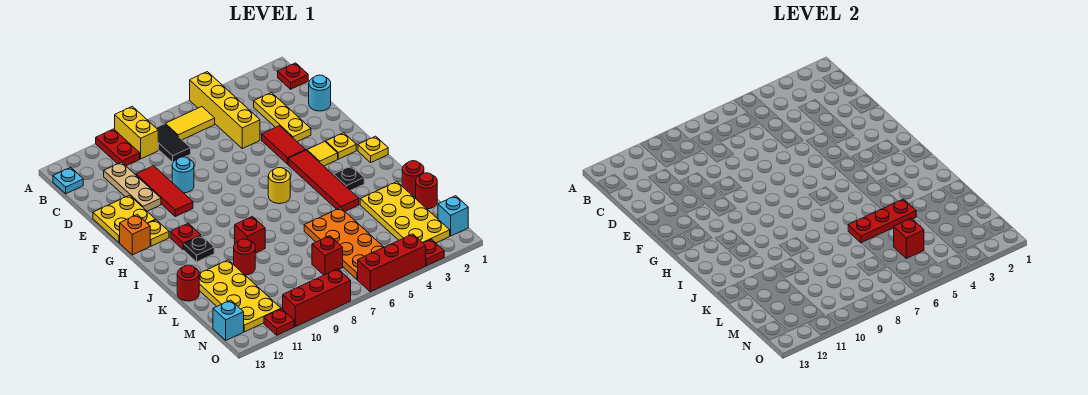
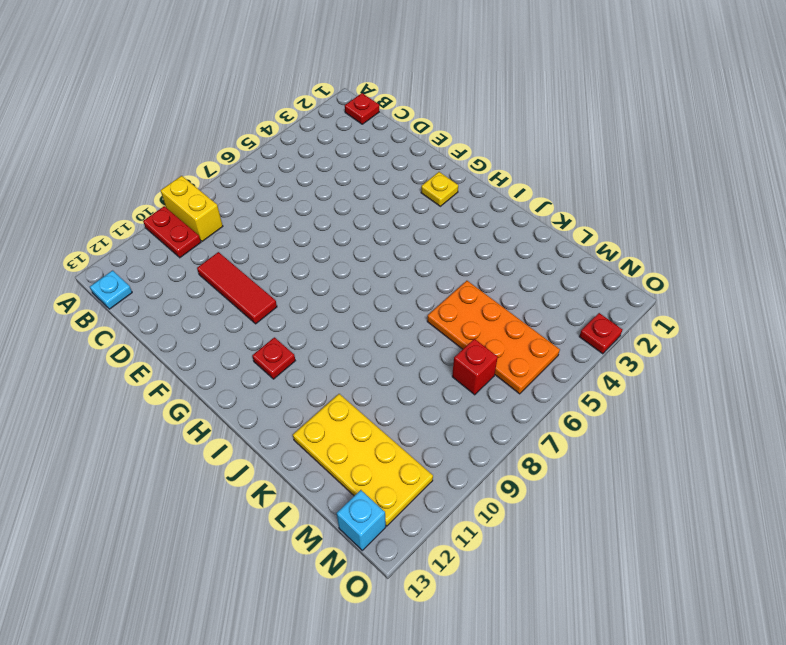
none -> yellow 1x4 brick [190,72,260,149]
none -> yellow 1x2 tile [165,107,215,140]
none -> black 1x2 tile [156,124,191,162]
none -> yellow 1x3 plate [254,92,311,142]

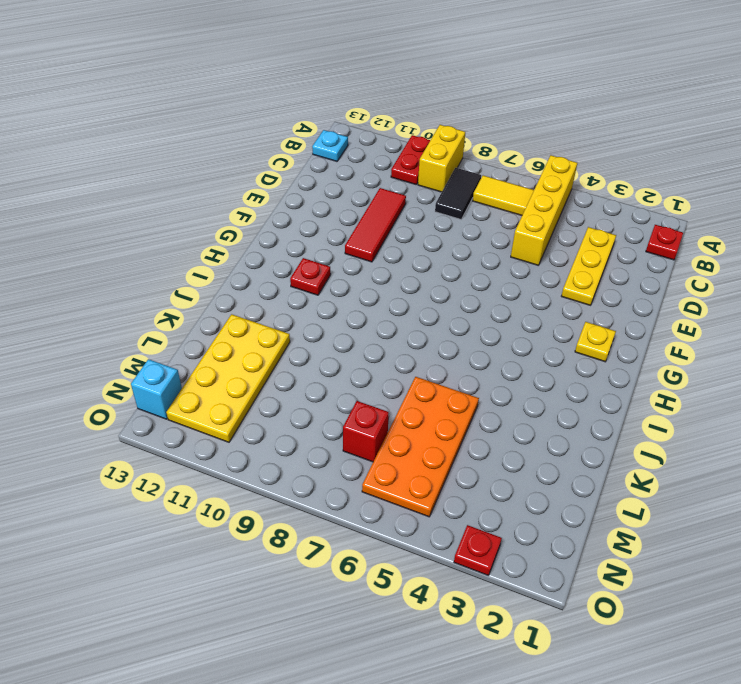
none -> tan 1x3 plate [104,162,161,211]
none -> cyan 1x1 round brick [309,75,331,111]
none -> red 1x2 tile [262,126,305,164]
none -> cyan 1x1 round brick [172,157,194,193]

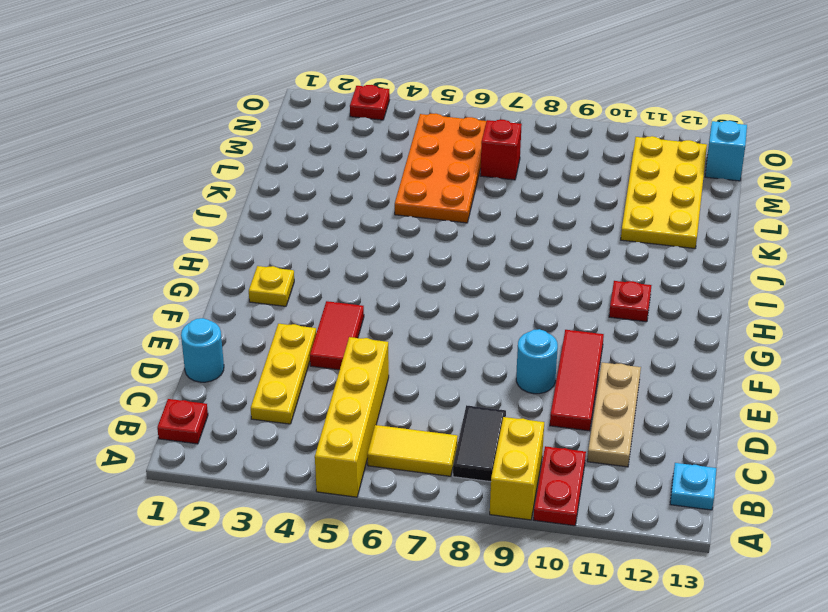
none -> yellow 2x2 plate [93,195,156,243]
none -> yellow 1x1 tile [307,142,338,166]
none -> red 1x4 tile [288,150,359,211]
none -> yellow 1x1 plate [148,220,169,246]

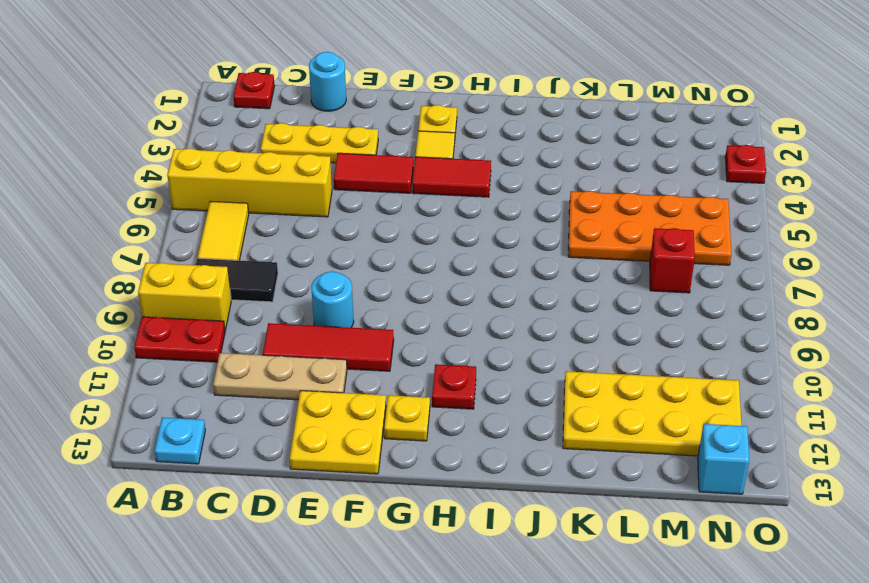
red 1x2 tile [412,157,491,197] -> red 1x4 tile [288,150,359,211]
none -> orange 1x1 brick [120,215,150,255]
none -> yellow 1x1 plate [358,136,388,163]
none -> yellow 1x1 round brick [268,168,290,204]
none -> black 1x1 plate [334,166,364,191]

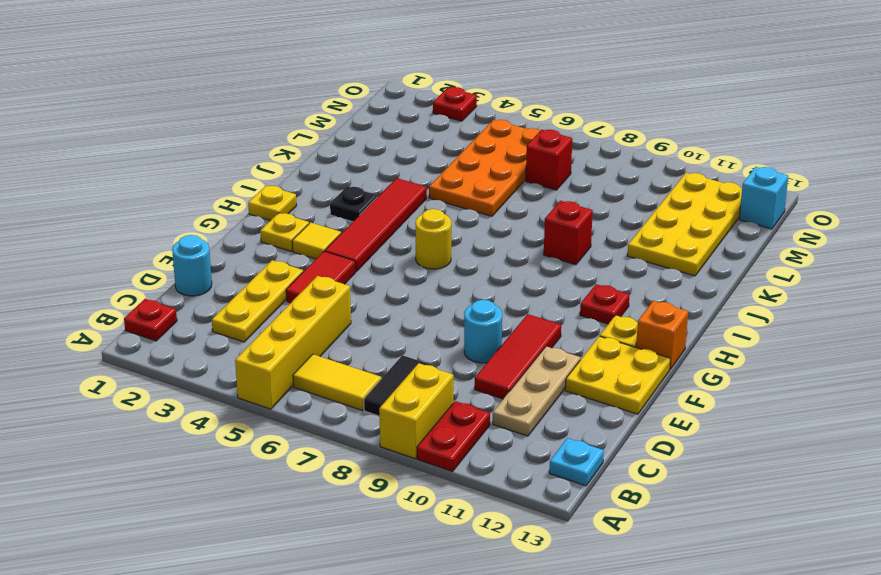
none -> black 1x1 plate [183,236,214,262]
none -> red 1x1 round brick [402,161,424,197]
none -> yellow 2x4 plate [360,182,450,243]
none -> red 1x1 round brick [234,239,255,275]

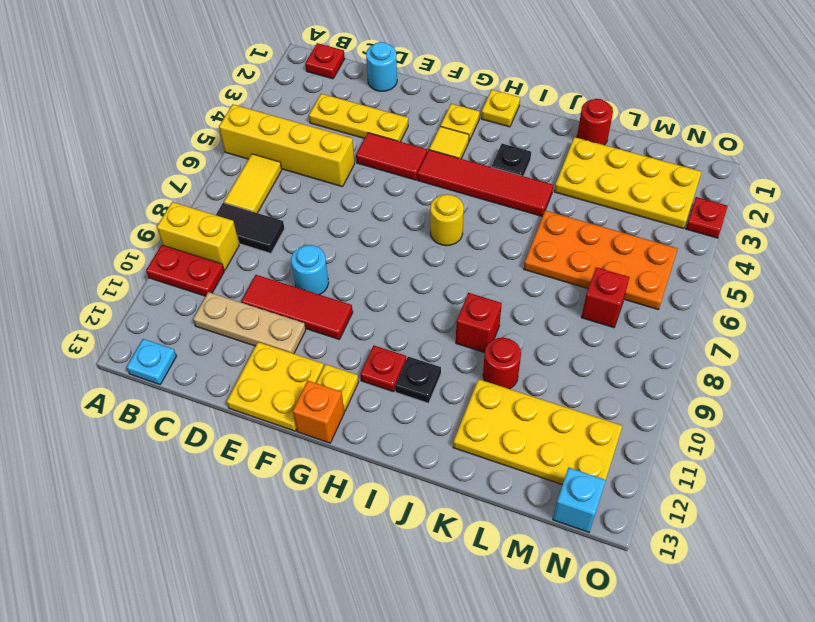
none -> red 1x1 round brick [177,265,199,301]
none -> red 1x1 round brick [416,173,437,209]
none -> cyan 1x1 brick [438,196,468,236]
none -> red 1x3 brick [358,234,426,292]

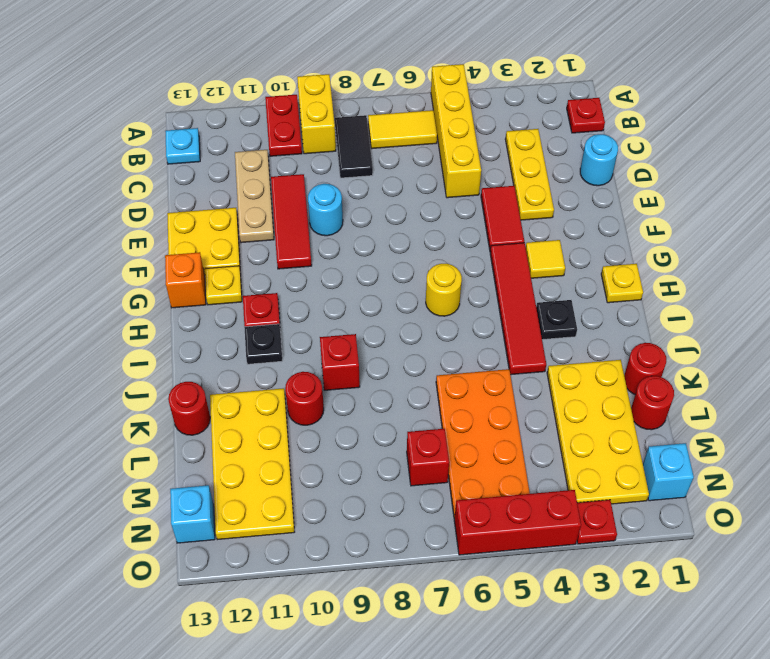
none -> yellow 1x1 plate [326,133,356,159]
none -> red 1x3 brick [283,269,351,327]
none -> red 1x1 plate [264,309,294,335]
none -> red 1x3 plate [848,199,916,243]

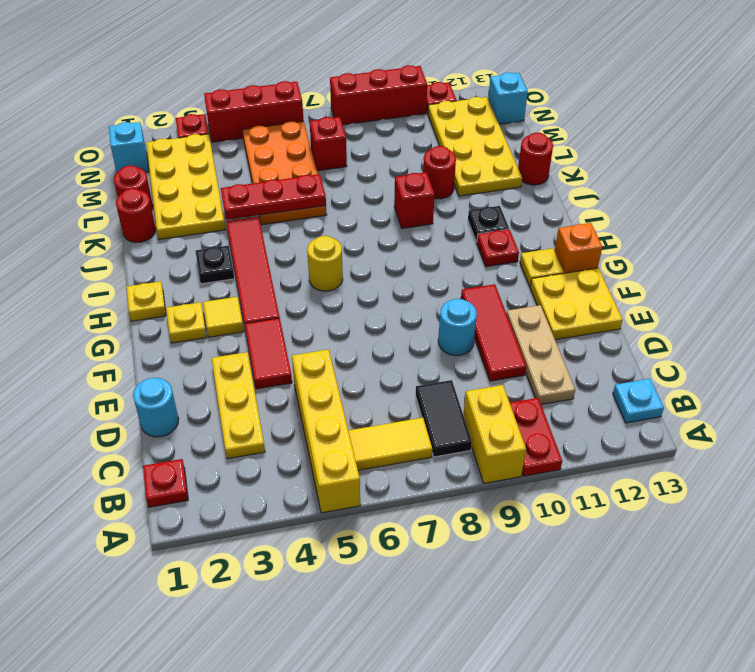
none -> red 1x1 brick [894,218,924,258]

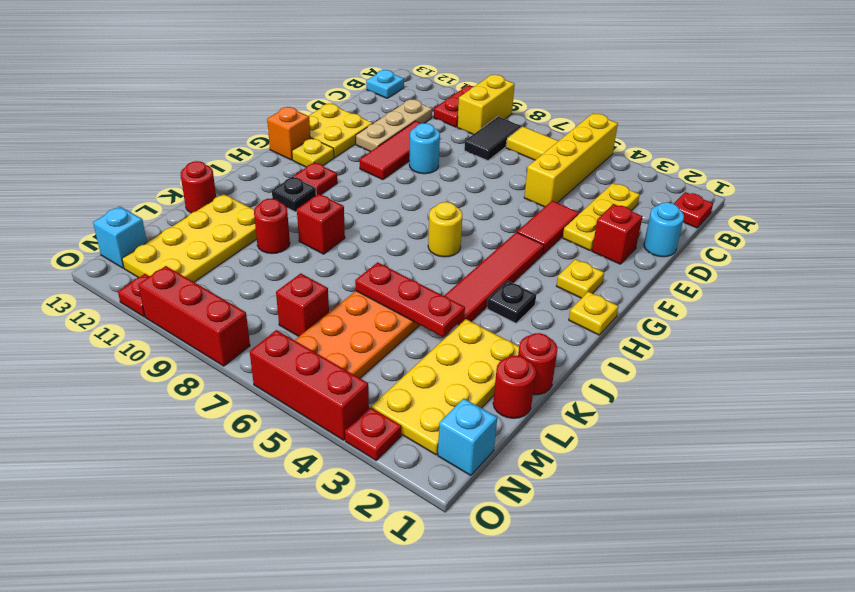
red 1x1 brick [592,204,643,264] -> red 1x1 brick moved to [894,218,924,258]
none -> yellow 1x1 tile [307,142,338,166]

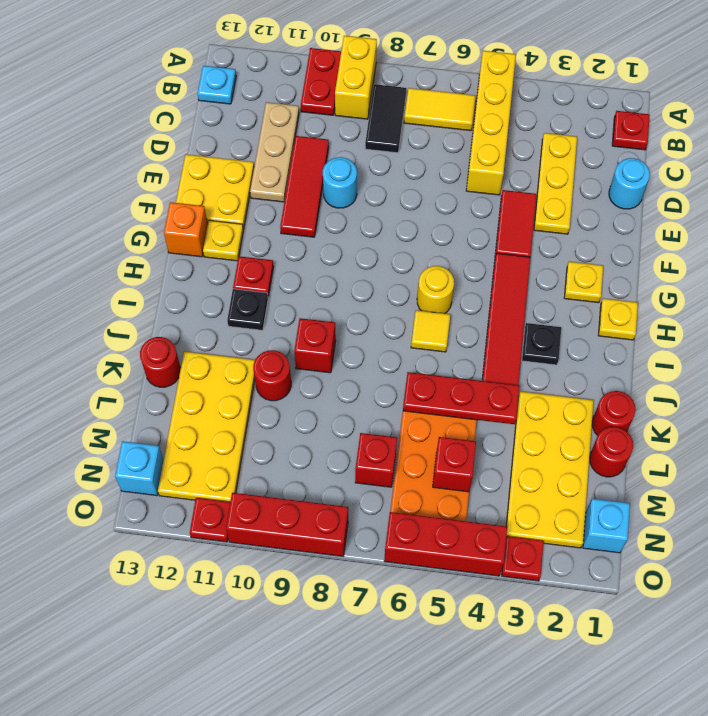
yellow 1x1 tile [411,310,450,352] -> yellow 1x1 tile moved to [307,142,338,166]

